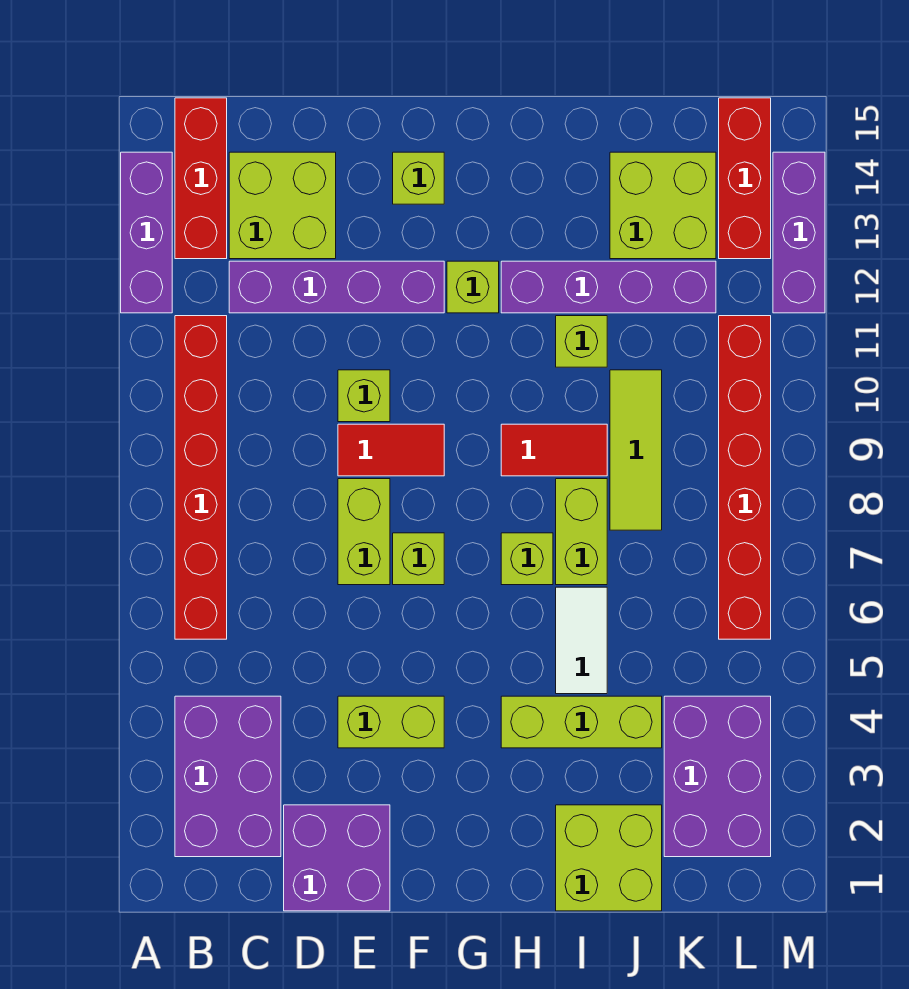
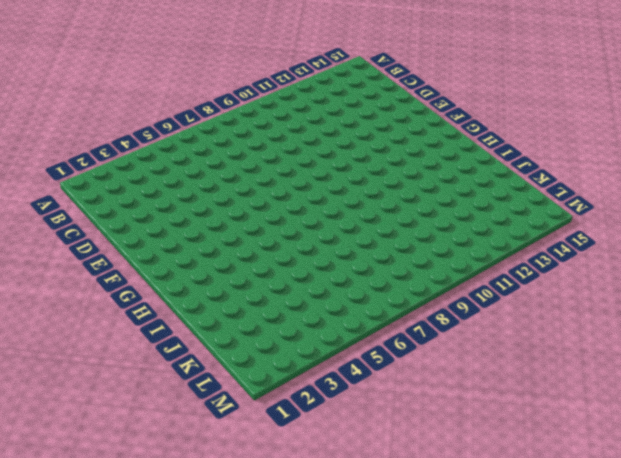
none -> purple 1x3 brick [121,152,172,313]
none -> purple 2x3 brick [175,696,281,857]
none -> red 1x6 brick [175,316,227,639]

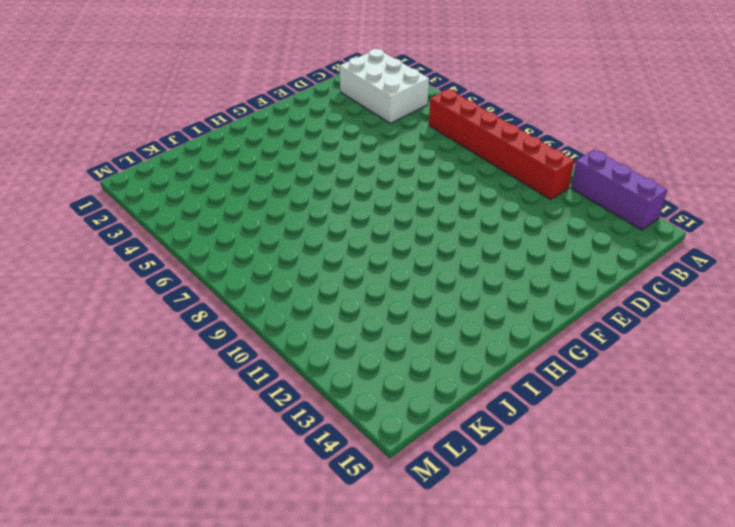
white 2x3 brick [340,49,429,123] -> purple 2x3 brick [175,696,281,857]
none -> red 1x3 brick [175,98,227,259]
none -> purple 1x4 brick [229,261,444,313]
none -> lime 2x2 brick [229,152,336,259]

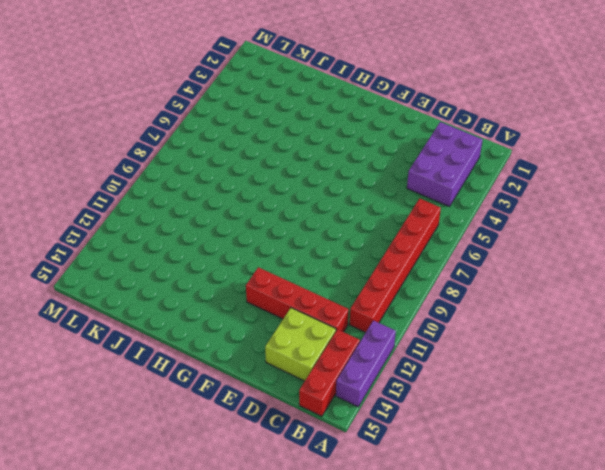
red 1x4 brick [246,267,349,332] -> purple 1x4 brick [229,261,444,313]
none -> purple 2x2 brick [284,805,390,911]
none -> lime 1x2 brick [338,696,444,748]
none -> lime 1x2 brick [338,479,390,585]

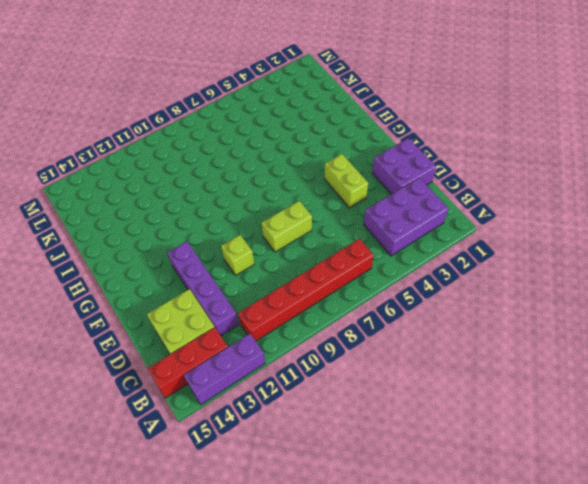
none -> red 1x2 tile [338,424,444,476]
none -> lime 1x1 brick [393,533,444,585]
none -> lime 1x1 brick [393,152,444,204]

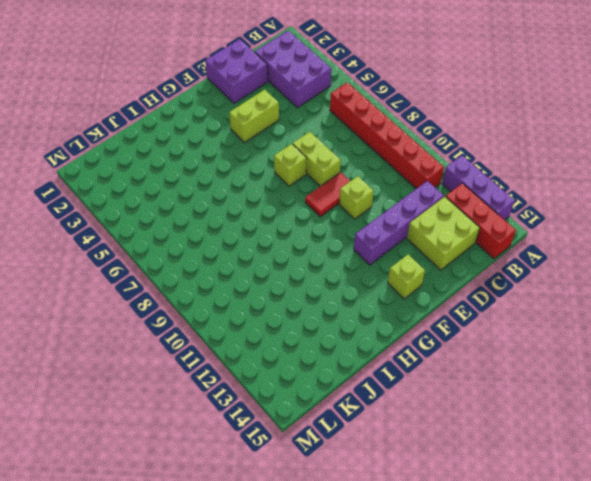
none -> lime 1x1 brick [447,261,499,313]
none -> lime 1x3 brick [501,696,662,748]
none -> lime 1x1 brick [501,533,553,585]

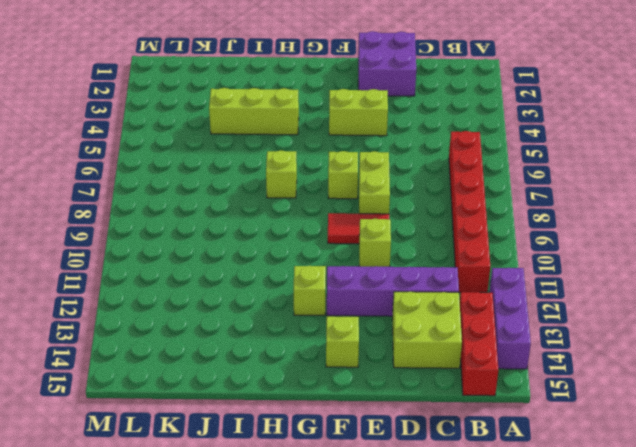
none -> purple 2x3 brick [175,696,281,857]
none -> red 1x2 tile [501,424,607,476]
none -> purple 1x4 brick [501,261,716,313]

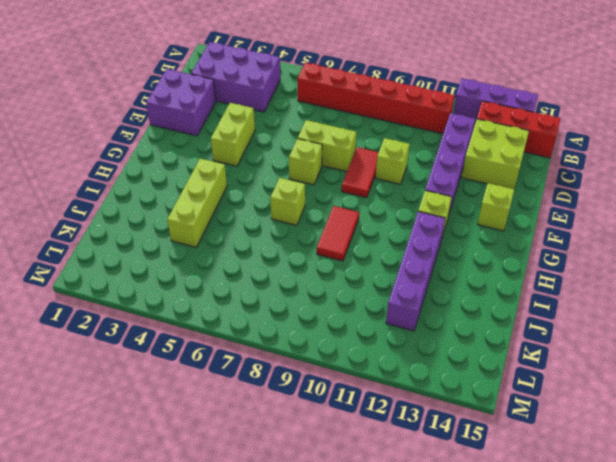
none -> lime 2x2 brick [556,805,662,911]
none -> white 1x2 tile [556,587,607,694]
none -> lime 1x2 brick [556,479,607,585]

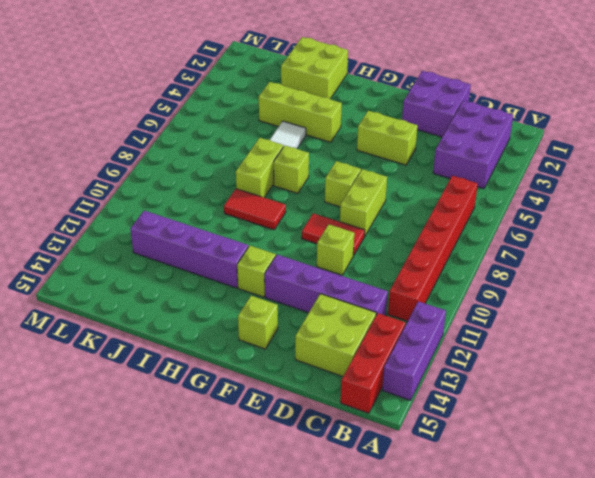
none -> lime 1x1 brick [556,316,607,367]
none -> lime 1x3 tile [610,370,662,530]
none -> lime 2x2 brick [610,152,716,259]

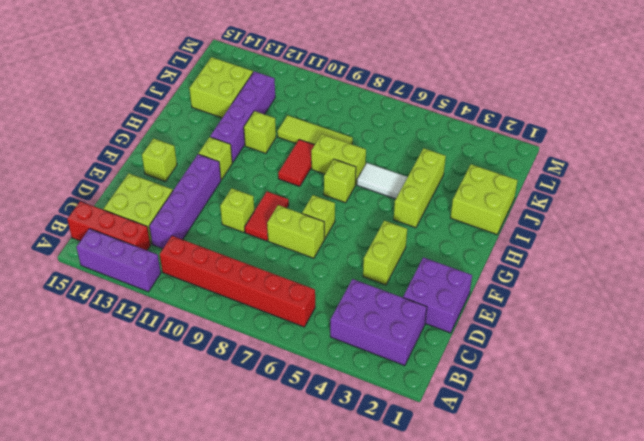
none -> purple 2x3 brick [664,696,771,857]
none -> red 1x6 brick [719,316,771,639]
none -> red 1x3 brick [719,98,771,259]

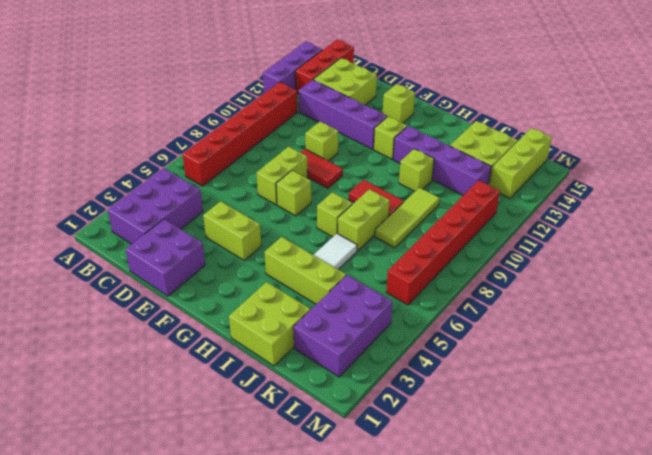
lime 1x3 brick [490,128,552,198] -> red 1x3 brick [719,98,771,259]
none -> purple 1x3 brick [773,152,825,313]

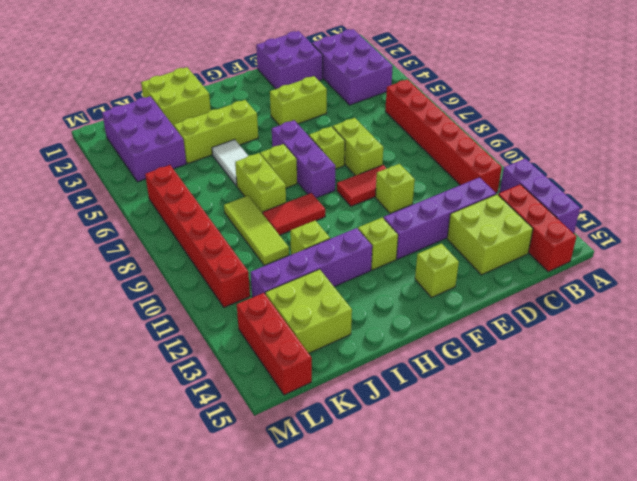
purple 1x3 brick [272,120,335,198] -> purple 1x3 brick moved to [773,152,825,313]

